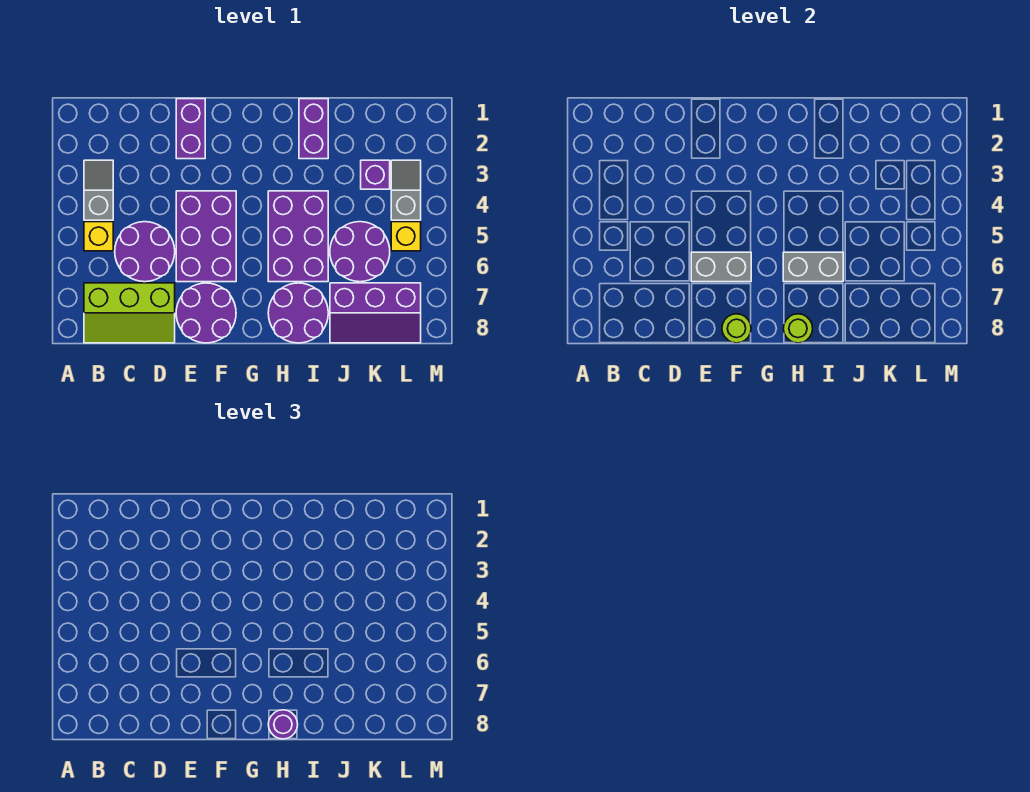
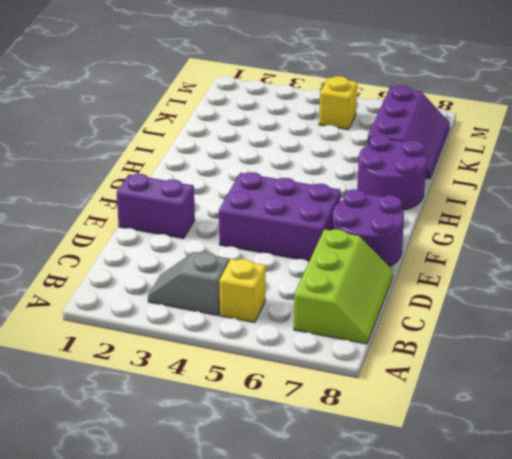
none -> purple 2x2 round brick [115,222,175,282]
none -> purple 2x3 brick [268,191,328,282]
none -> purple 1x2 brick [299,99,328,159]

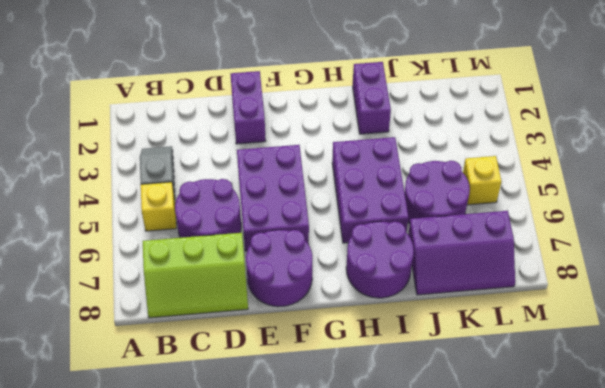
none -> purple 1x1 brick [361,160,390,189]
none -> grey 1x2 slope [391,160,421,220]
none -> grey 1x2 brick [691,252,751,282]

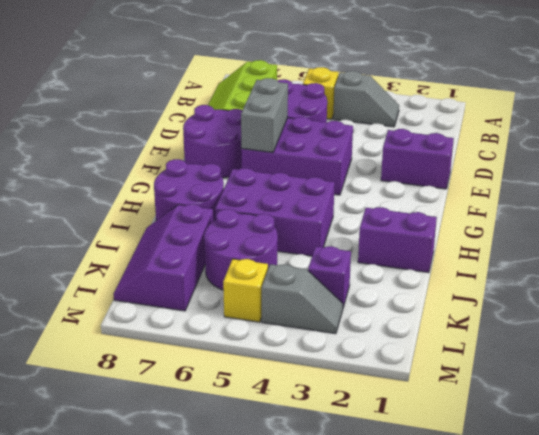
none -> lime 1x1 round brick [722,314,751,343]
none -> grey 1x2 brick [783,252,843,282]
none -> lime 1x1 round brick [783,314,813,343]

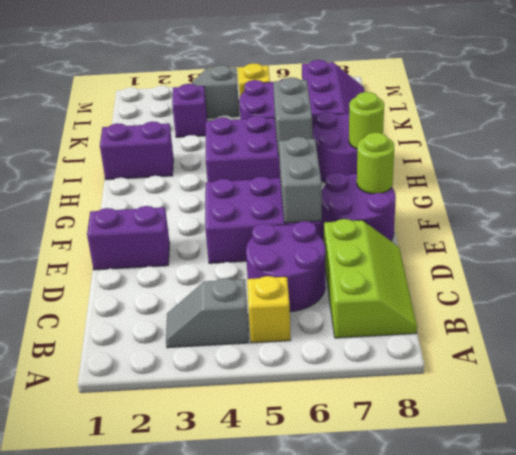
none -> purple 1x1 round brick [268,710,298,739]

